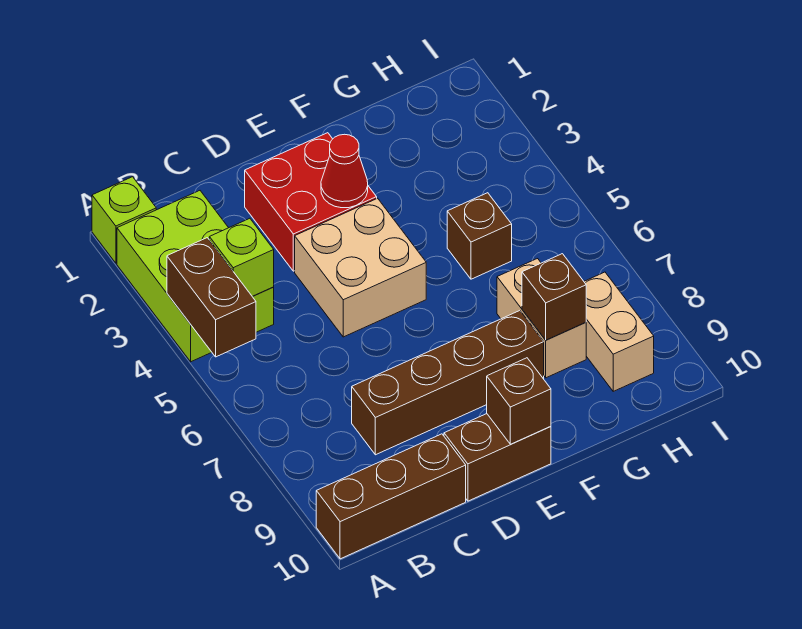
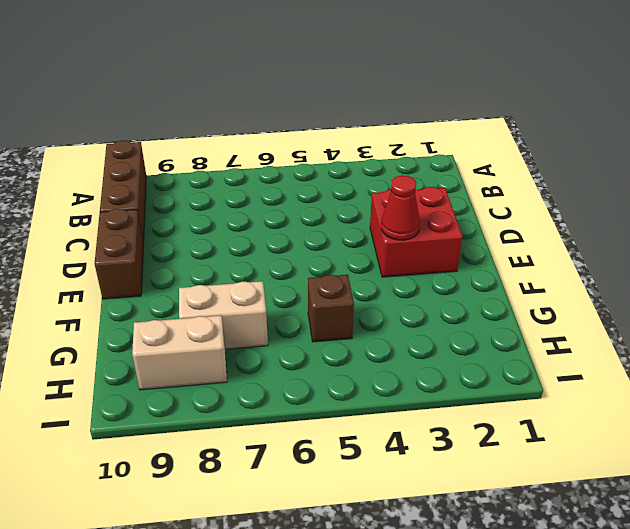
none -> lime 1x1 brick [92,177,156,263]
none -> lime 2x3 brick [117,191,274,362]
none -> brown 1x4 brick [352,311,544,455]

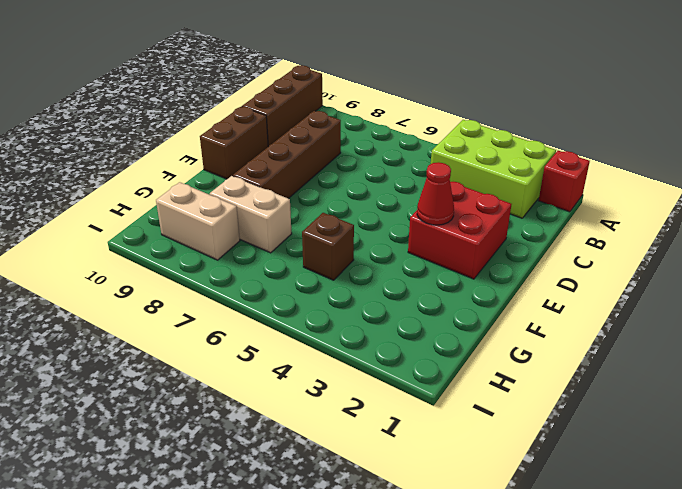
red 1x1 brick [539,151,590,212] -> lime 1x1 brick [92,177,156,263]
none -> tan 2x2 brick [295,198,426,337]
none -> brown 1x2 brick [167,238,256,357]
none -> lime 1x1 brick [209,218,274,297]

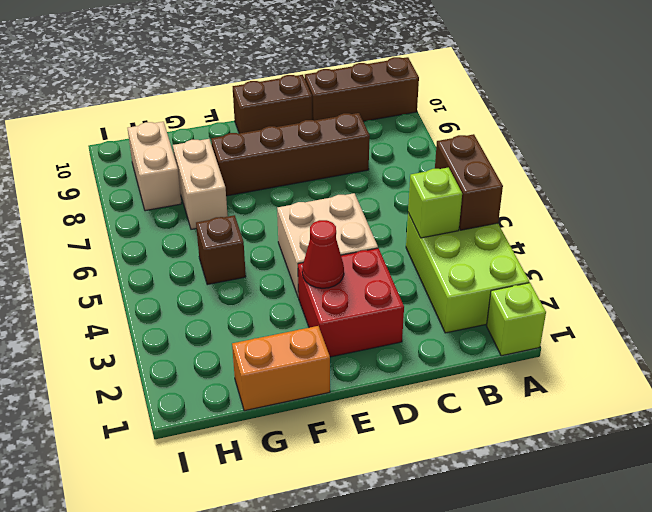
orange 1x2 brick [232,326,330,411] -> none
none -> brown 1x1 brick [487,358,551,444]
none -> brown 1x1 brick [522,254,586,340]

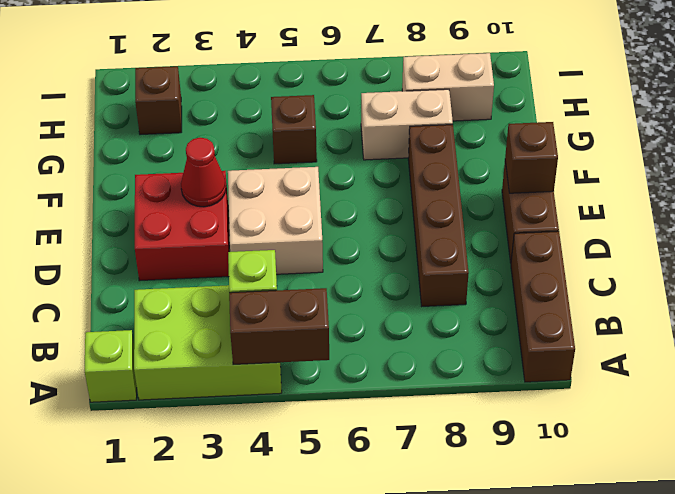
brown 1x1 brick [135,66,182,135] -> brown 1x1 brick moved to [522,254,586,340]

